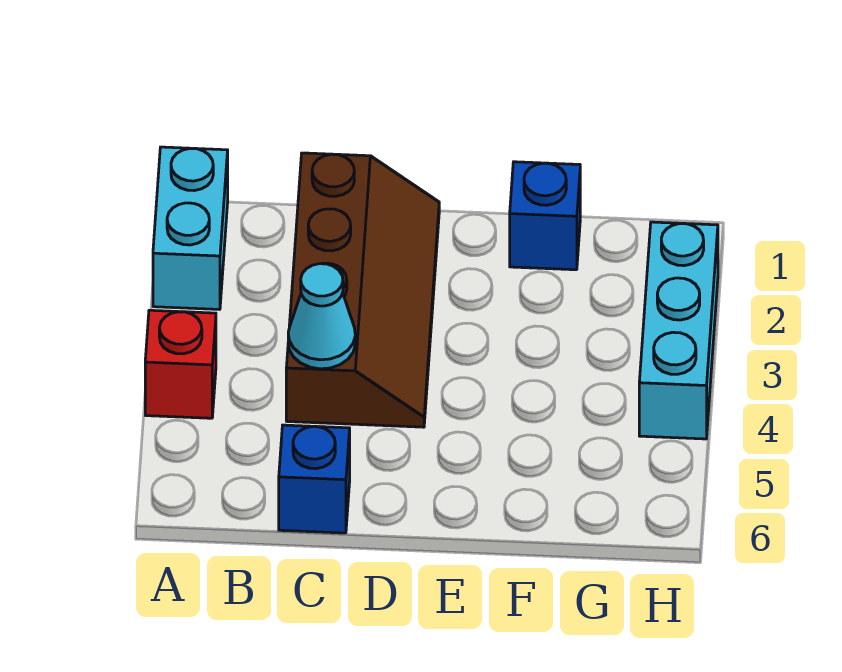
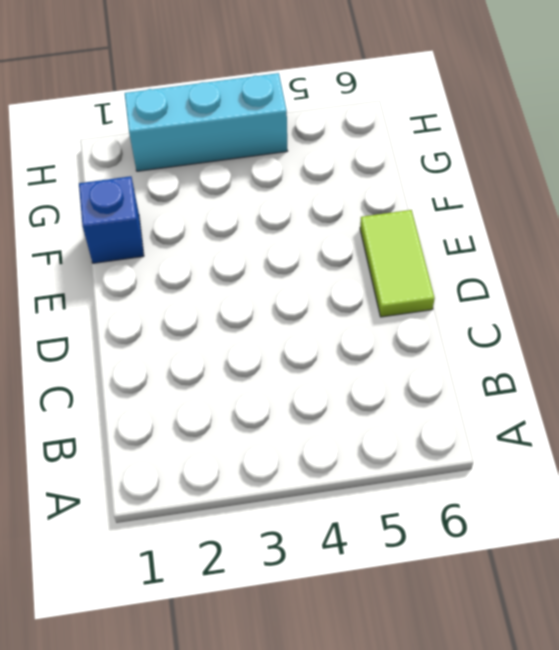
lime 1x2 tile [360,210,435,317] -> none
none -> cyan 1x2 brick [153,147,228,309]
none -> red 1x1 brick [145,310,216,418]

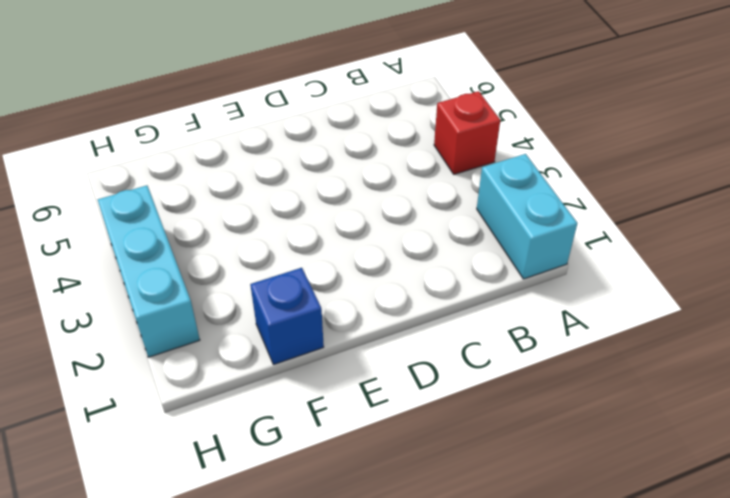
none -> brown 2x4 slope [286,153,439,427]
none -> blue 1x1 brick [279,425,350,533]

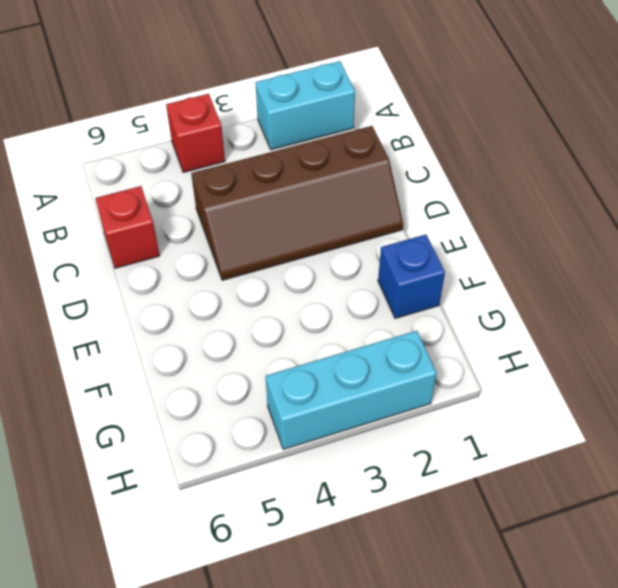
red 1x1 brick [95,186,160,268] -> blue 1x1 brick [279,425,350,533]
none -> cyan 1x1 cone [288,264,355,369]

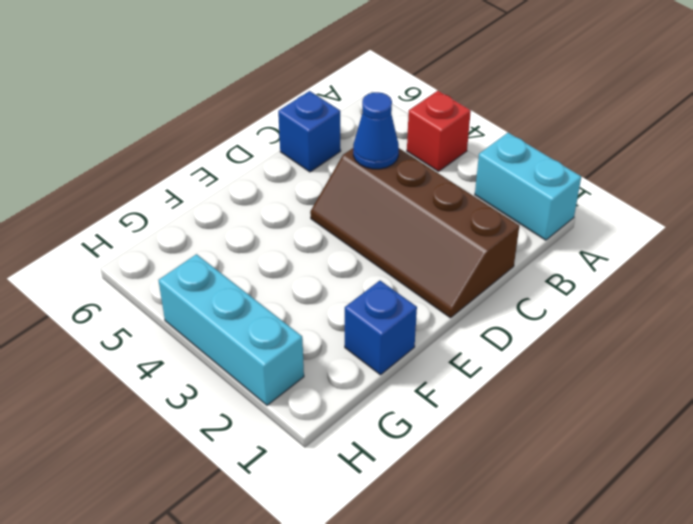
blue 1x1 cone [353,92,399,169] -> cyan 1x1 cone [288,264,355,369]

